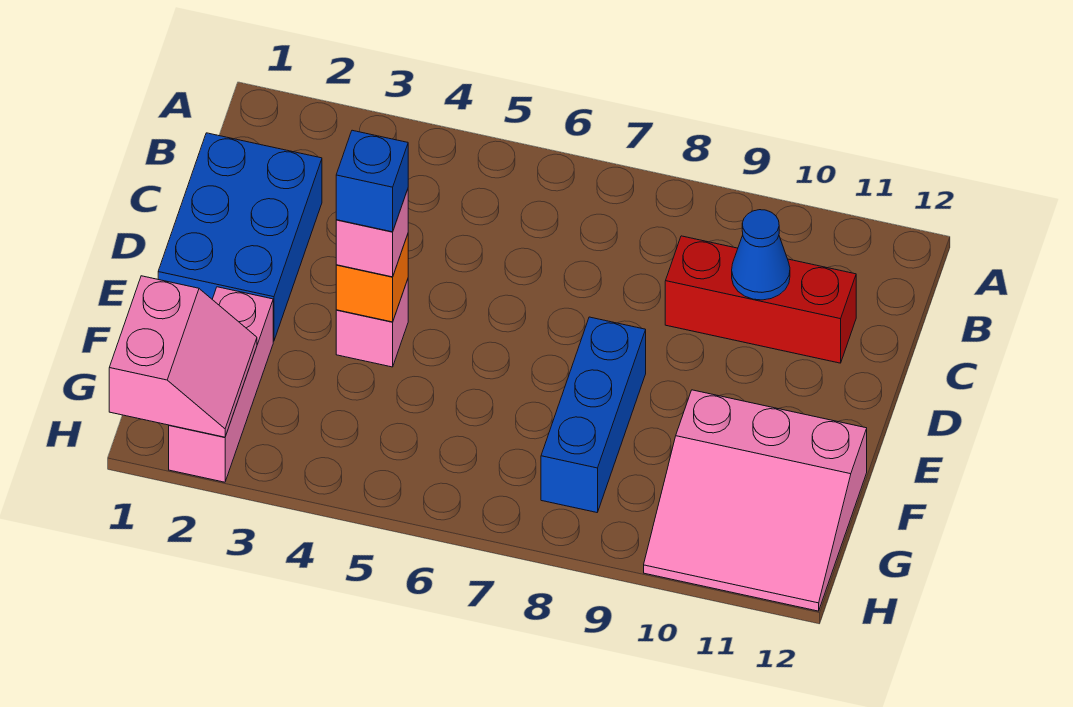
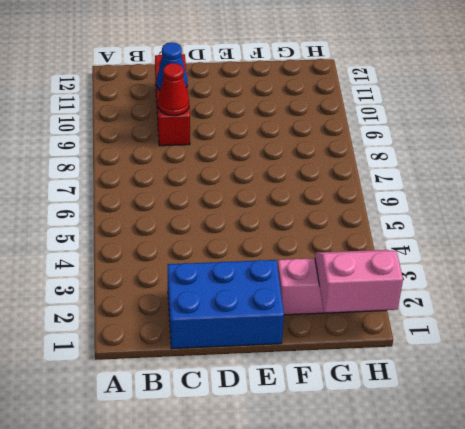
red 1x1 cone [158,63,189,116] -> none
none -> pink 1x1 brick [336,279,408,367]
none -> blue 1x3 brick [541,317,646,512]

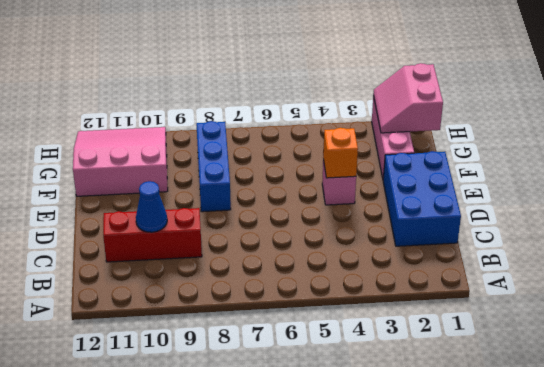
none -> pink 1x1 brick [336,189,408,277]
none -> blue 1x1 brick [336,130,408,232]

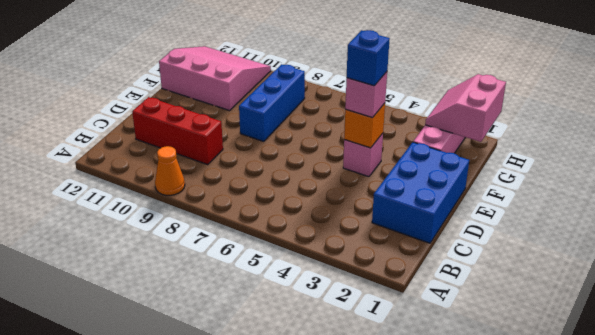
orange 1x1 cone [155,146,185,195] -> none
none -> blue 1x1 cone [732,210,790,300]

